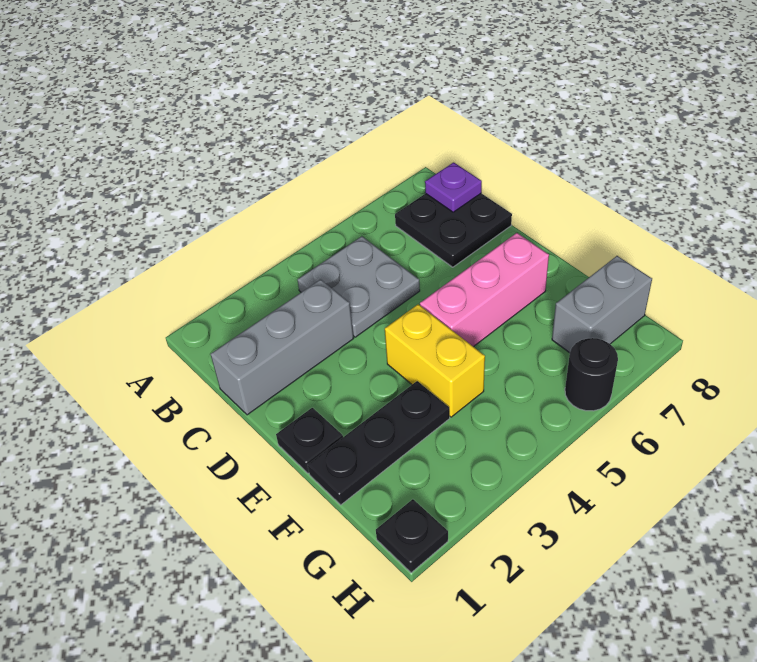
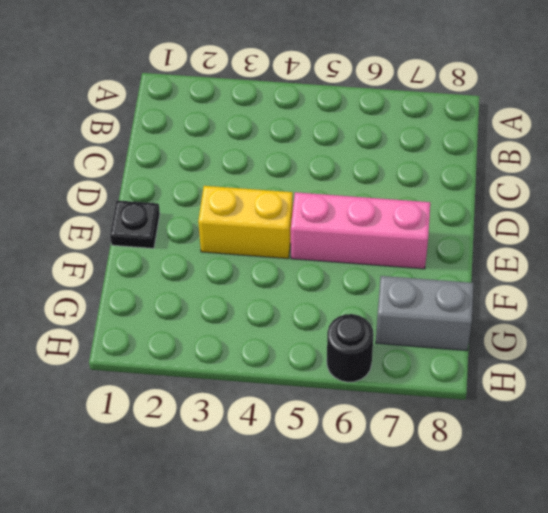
yellow 1x2 brick [198,186,293,259] -> yellow 1x2 brick turned to [385,304,485,417]
none -> grey 2x2 plate [298,236,420,337]
none -> black 2x2 plate [395,193,512,267]

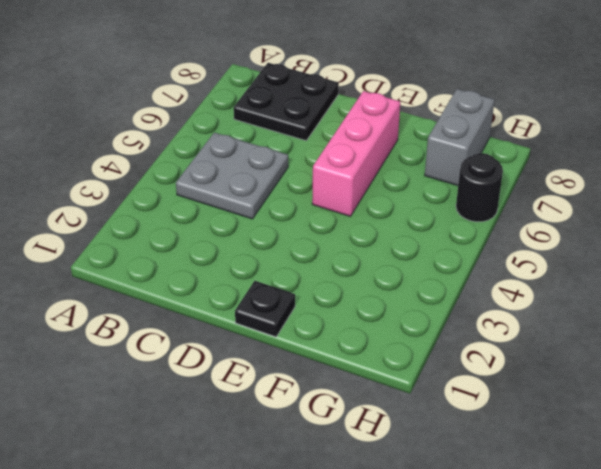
none -> grey 1x3 brick [211,279,354,415]
none -> yellow 1x2 brick [385,304,485,417]

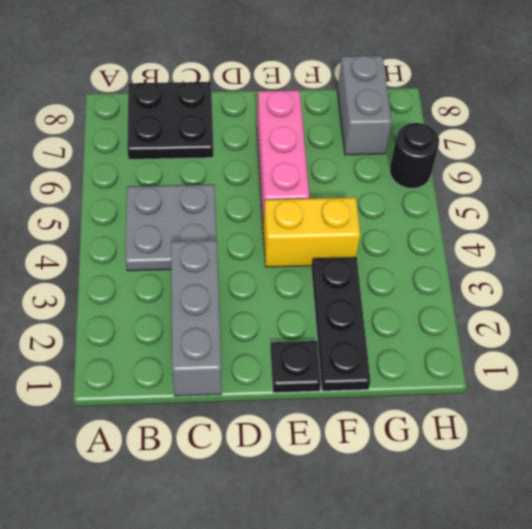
none -> black 1x1 plate [376,499,448,573]
none -> purple 1x1 plate [425,162,482,212]

